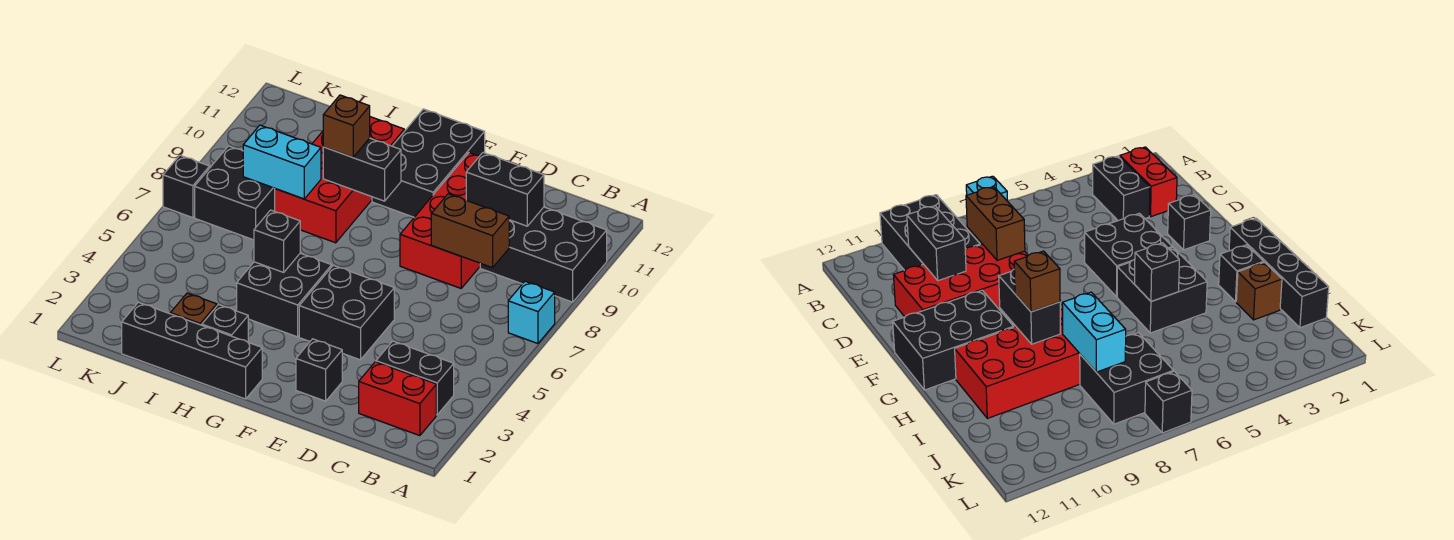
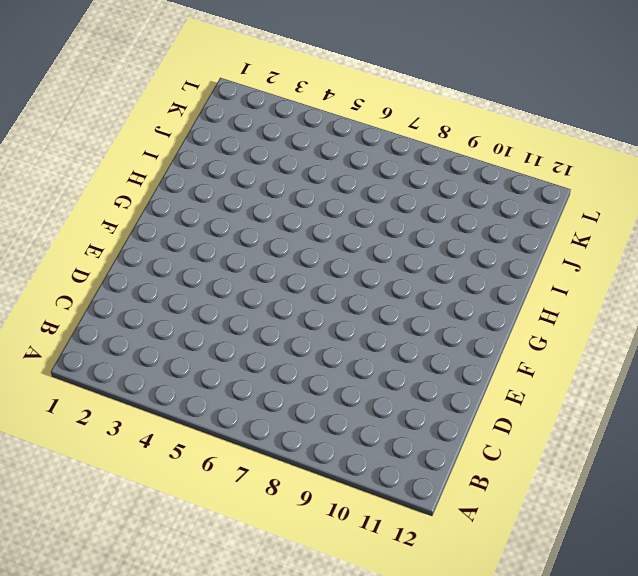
none -> cyan 1x1 brick [508,281,555,344]
none -> black 2x3 brick [480,207,607,302]
none -> red 1x2 brick [359,362,436,436]

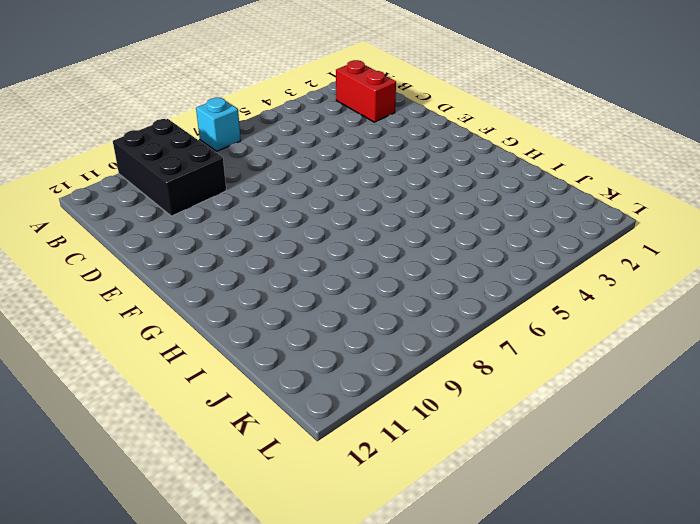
none -> black 1x2 brick [376,341,454,415]
none -> red 2x4 brick [400,153,480,288]
none -> black 1x1 brick [296,339,342,401]

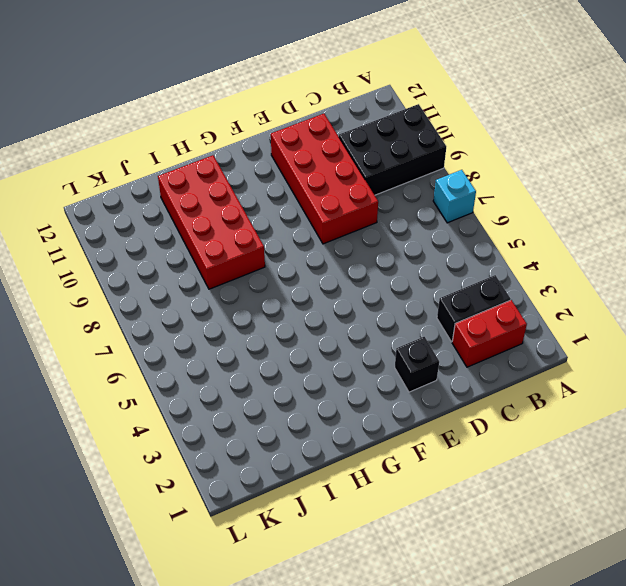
none -> black 2x2 brick [299,265,394,360]
none -> black 2x3 brick [372,109,485,217]
none -> black 1x4 brick [122,302,262,399]

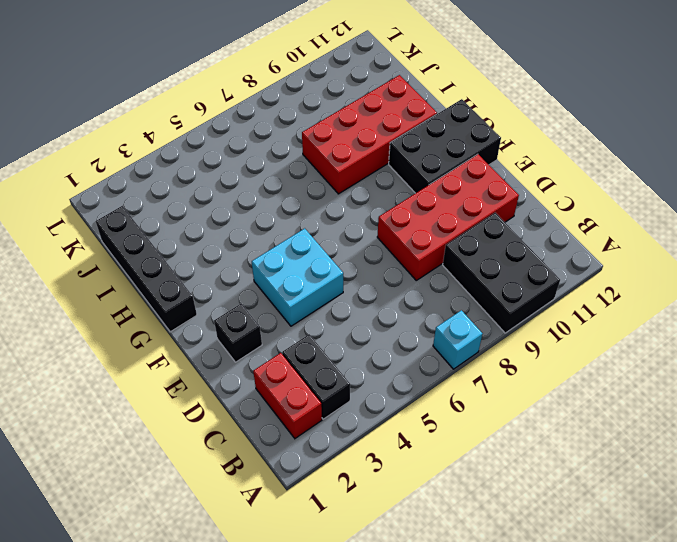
cyan 2x2 brick [252,228,343,326] -> black 2x2 brick [299,265,394,360]
none -> black 2x2 brick [237,253,332,337]
none -> black 1x1 brick [202,305,248,342]
none -> brown 1x1 brick [170,293,217,325]

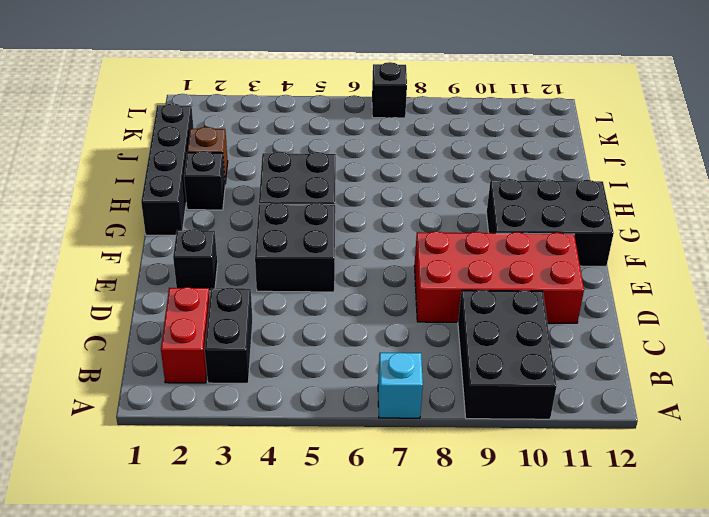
none -> red 2x4 brick [275,117,404,243]
none -> black 2x2 brick [195,146,275,240]
none -> brown 1x2 brick [431,194,509,268]

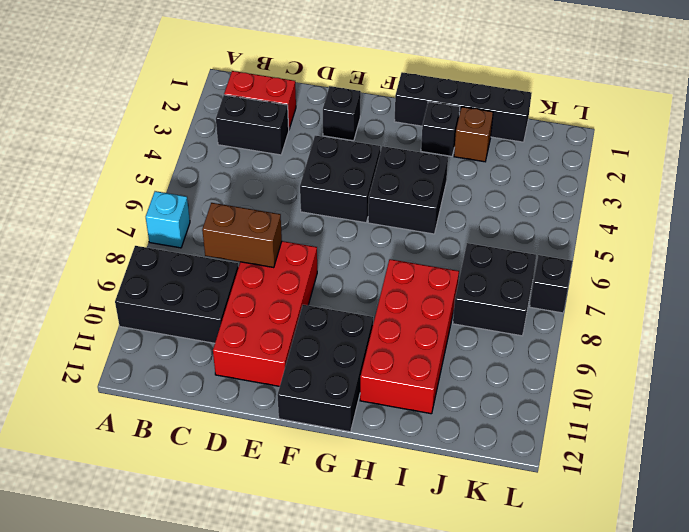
none -> black 1x2 brick [466,153,544,226]
none -> black 1x2 brick [323,138,401,201]
none -> black 1x1 brick [254,210,300,272]

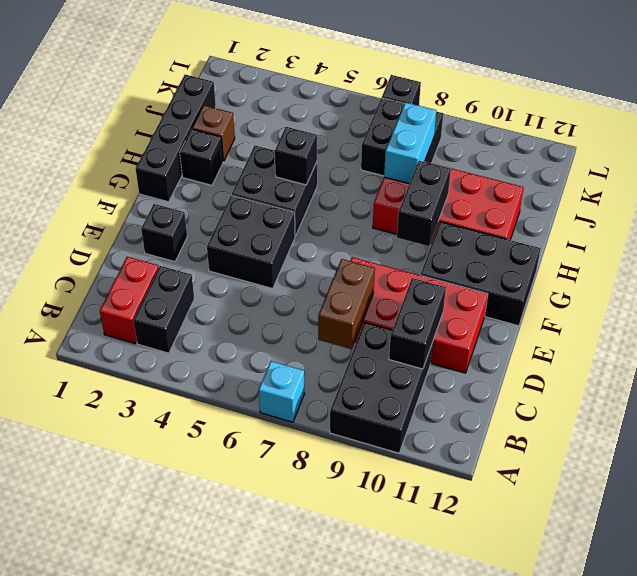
none -> brown 1x1 brick [323,95,370,157]

